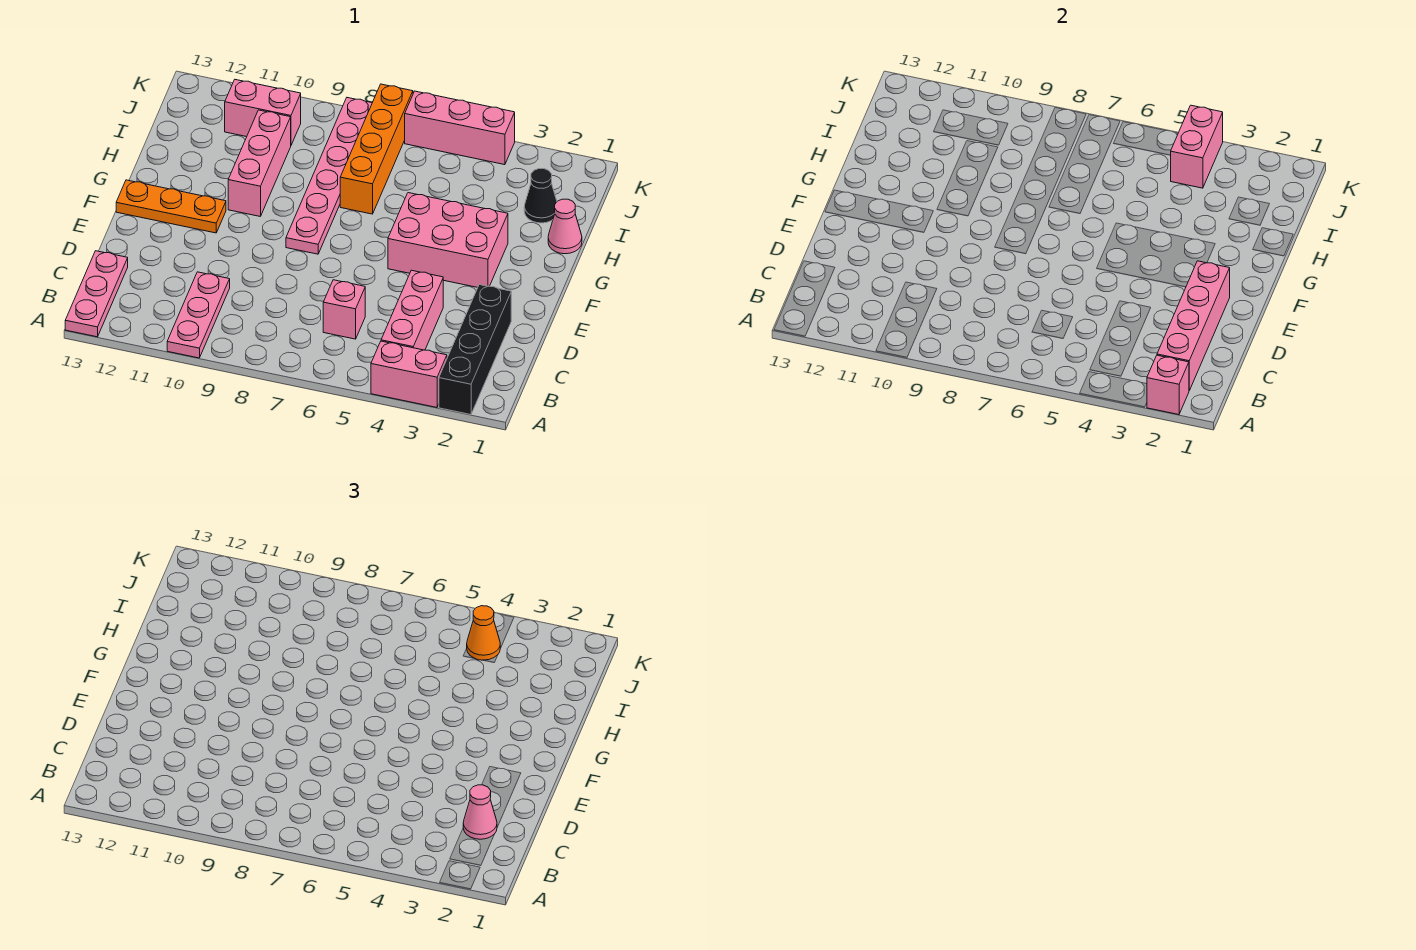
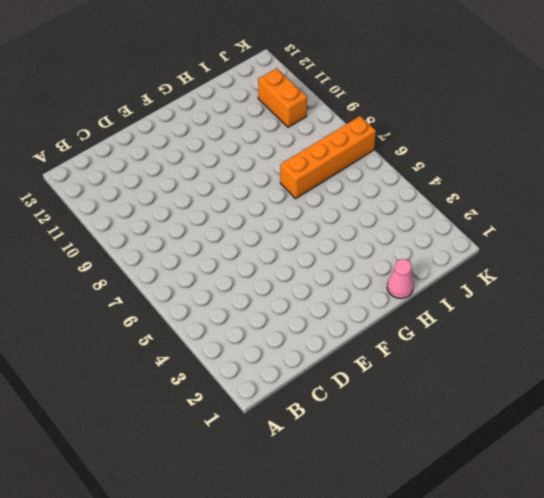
orange 1x2 brick [258,68,307,127] -> pink 1x2 brick [225,80,301,145]
none -> black 1x4 brick [439,285,511,415]
none -> pink 1x2 brick [371,341,447,407]
none -> pink 1x3 plate [167,272,230,358]

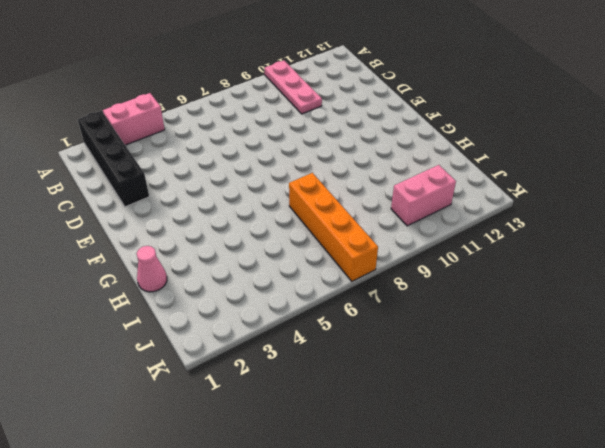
none -> pink 1x3 plate [65,251,128,337]
none -> pink 1x3 brick [381,270,443,350]
none -> pink 1x1 brick [323,280,365,339]

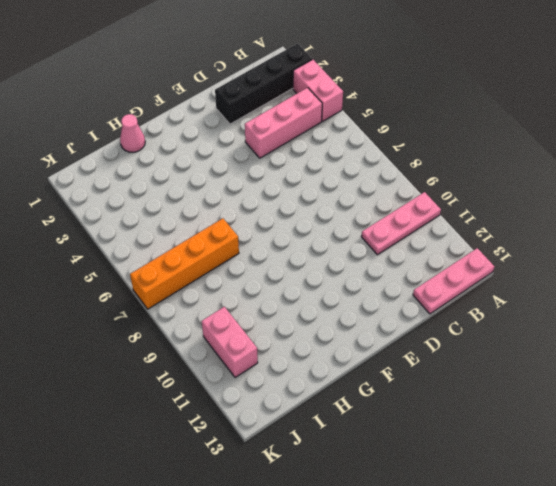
none -> pink 1x1 brick [323,280,365,339]
none -> pink 2x3 brick [388,193,508,287]
none -> pink 1x6 plate [286,98,372,254]

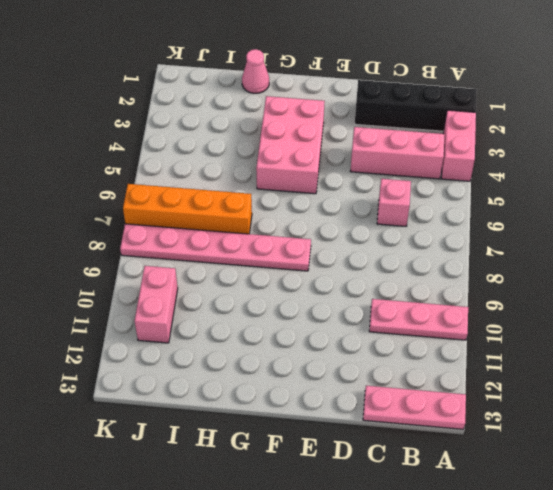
none -> orange 1x3 plate [116,180,226,233]
none -> pink 1x3 brick [228,110,291,216]
none -> black 1x1 cone [524,169,557,223]

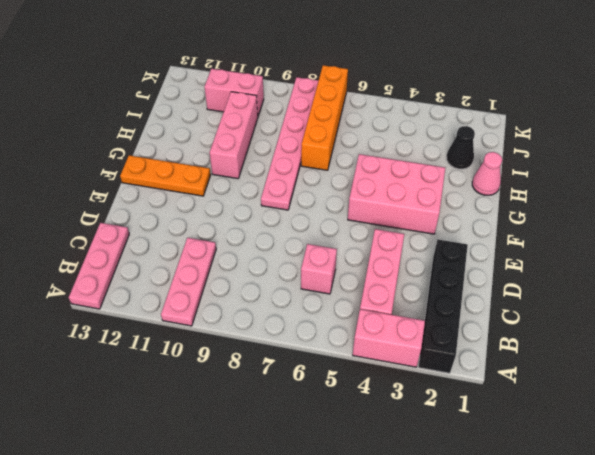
none -> pink 1x3 brick [405,91,515,165]
none -> pink 1x1 brick [1147,355,1189,415]
none -> pink 1x4 brick [1157,261,1230,390]

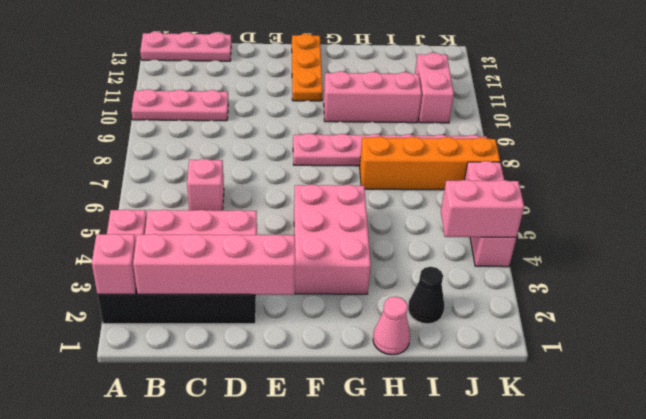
none -> pink 1x1 cone [463,785,497,839]
none -> orange 1x1 cone [467,606,500,660]

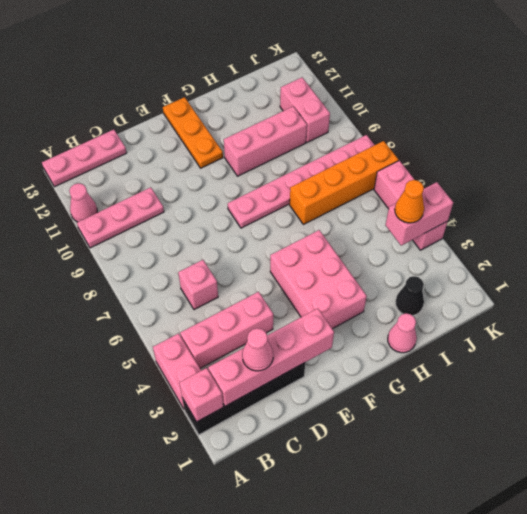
pink 1x1 cone [69,183,97,222] -> none

